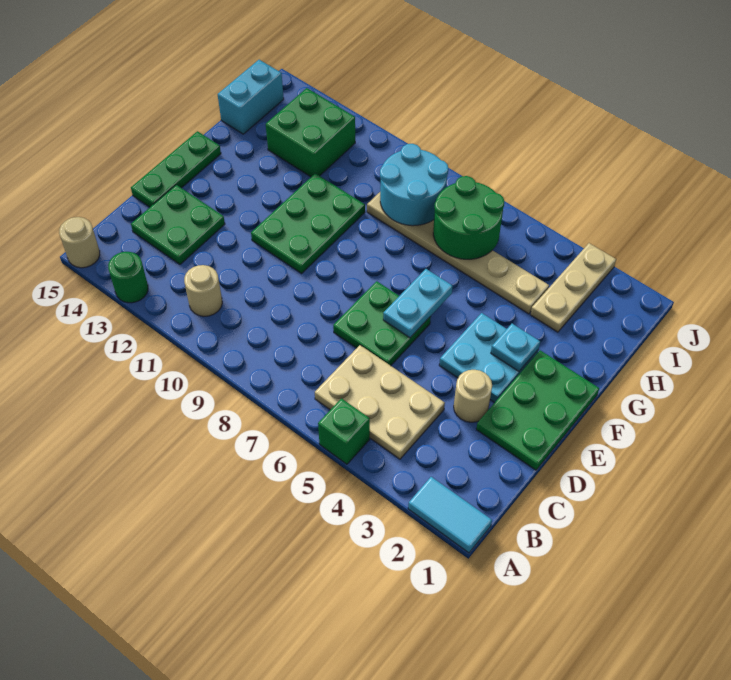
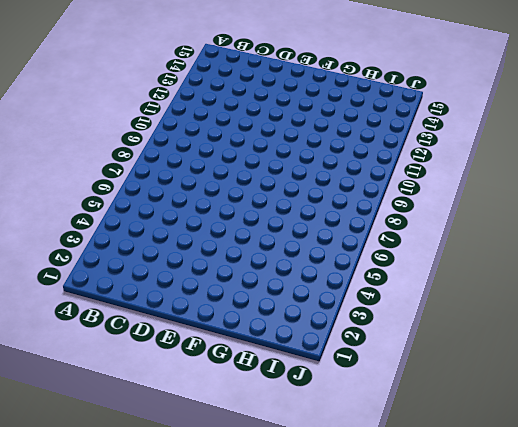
none -> cyan 1x2 tile [408,477,492,553]
none -> green 1x1 brick [318,399,370,464]
none -> green 1x1 round brick [108,252,148,303]

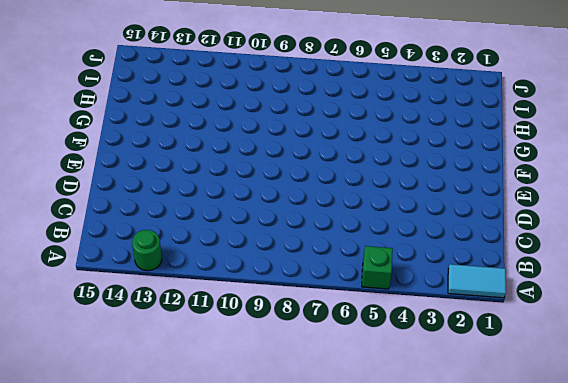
none -> tan 1x1 round brick [59,217,100,268]
none -> tan 2x3 plate [315,345,445,459]
none -> tan 1x1 round brick [184,265,222,316]

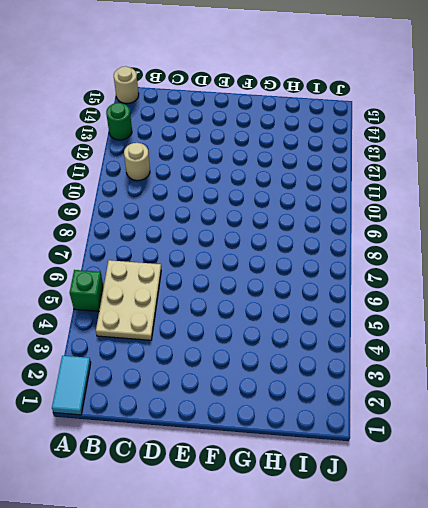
none -> green 2x2 plate [131,185,225,264]
none -> green 2x3 plate [476,350,599,470]
none -> tan 1x1 round brick [454,370,492,422]

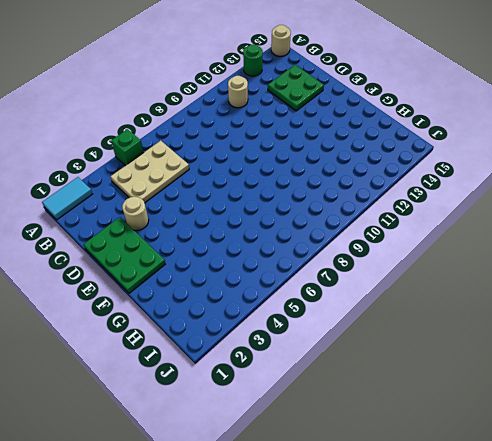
none -> green 2x2 plate [333,281,431,366]
none -> green 1x3 plate [131,131,221,207]
none -> cyan 2x2 plate [439,313,538,402]

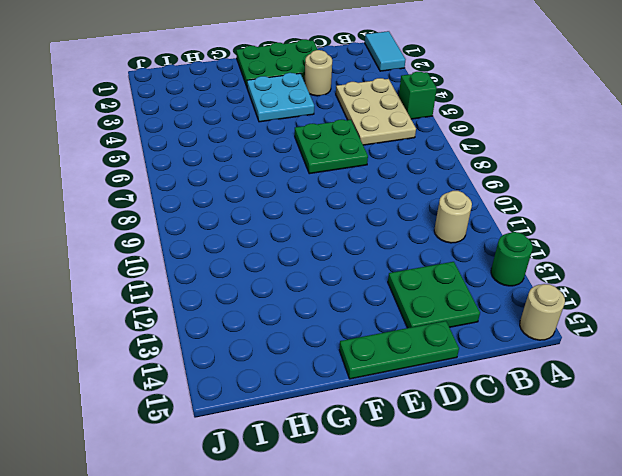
none -> green 2x3 plate [251,173,365,273]
none -> tan 1x3 plate [530,243,616,332]
none -> tan 1x6 plate [367,192,549,314]

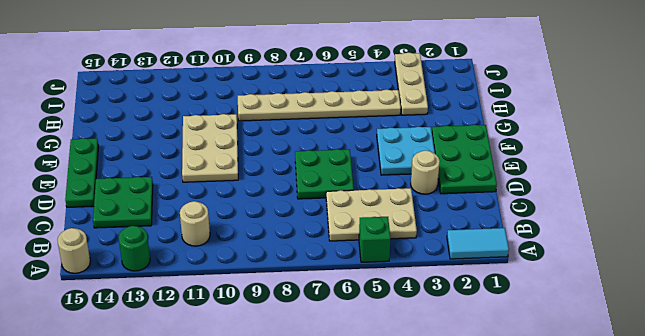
tan 2x3 plate [182,114,238,182] -> green 2x3 plate [251,173,365,273]
none -> green 2x2 brick [266,88,355,177]
none -> cyan 1x2 brick [218,60,284,134]
none -> cyan 1x2 plate [383,269,453,338]

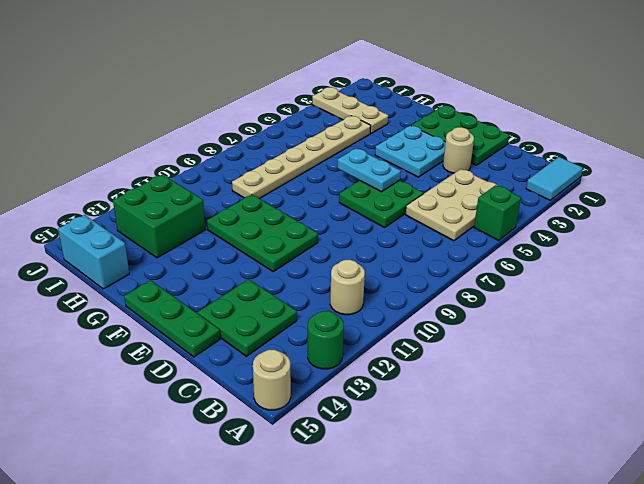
none -> cyan 1x1 plate [491,324,540,371]
none -> green 2x2 round brick [433,176,504,259]
none -> cyan 2x2 round brick [380,144,448,226]

